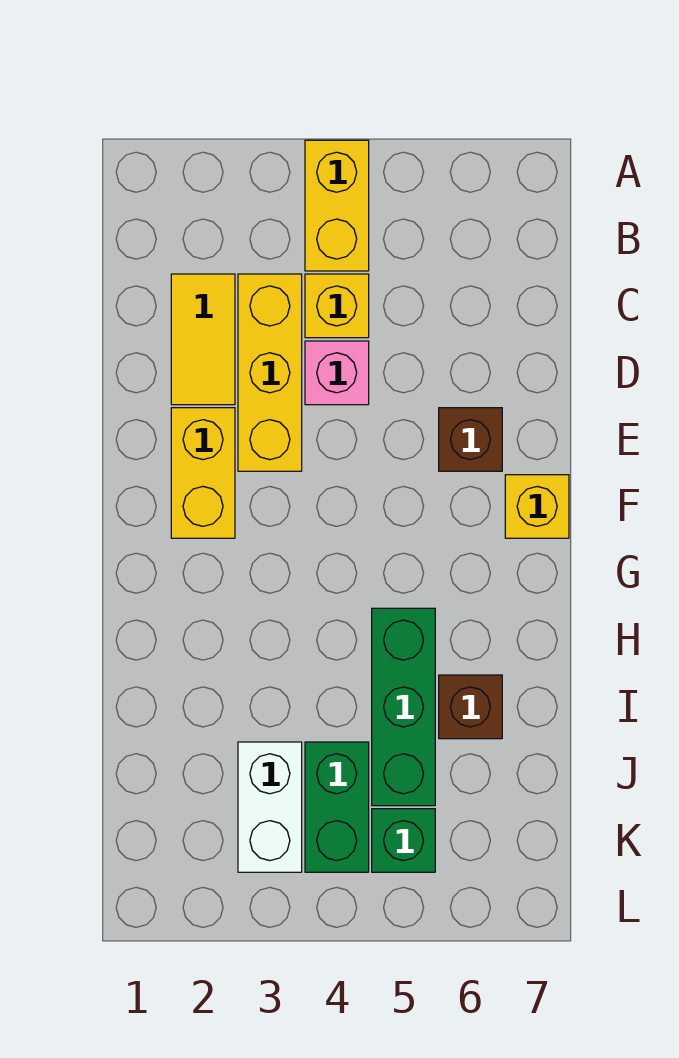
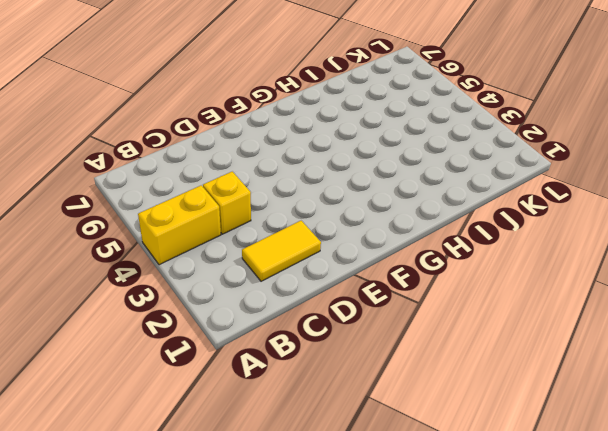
none -> yellow 1x3 brick [238,274,302,471]
none -> pink 1x1 brick [305,341,369,405]
none -> yellow 1x2 brick [171,408,235,538]

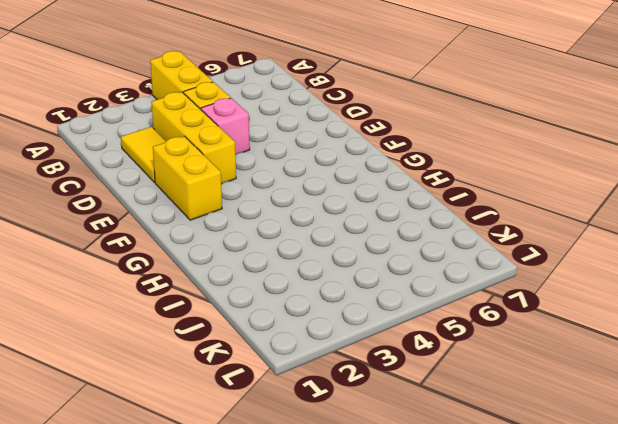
none -> brown 1x1 brick [439,408,502,471]
none -> yellow 1x1 brick [505,475,569,538]
none -> green 1x3 brick [372,608,435,806]

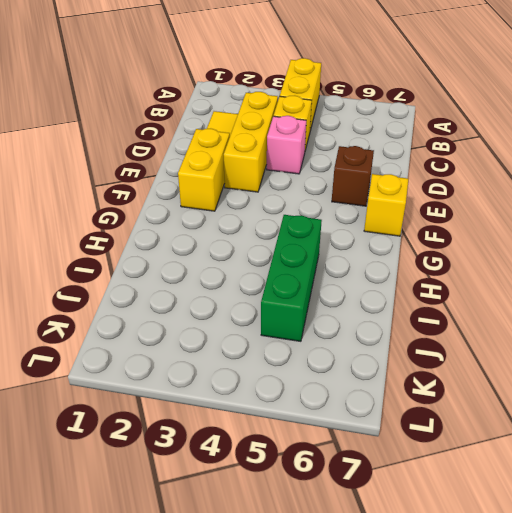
none -> brown 1x1 brick [439,675,502,739]
none -> white 1x2 brick [238,742,302,872]
none -> green 1x2 brick [305,742,369,872]

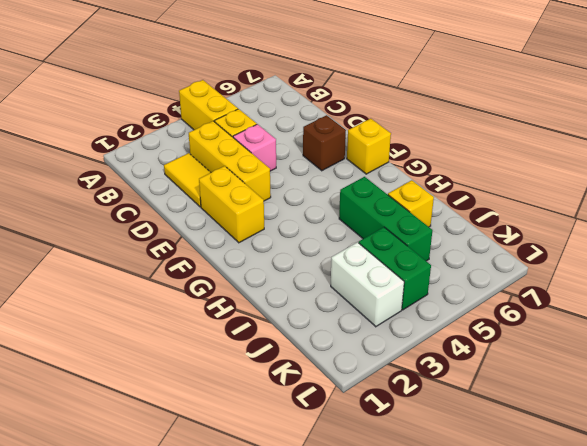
yellow 1x1 brick [388,180,434,227] -> brown 1x1 brick [439,675,502,739]
none -> green 1x1 brick [372,809,435,872]

